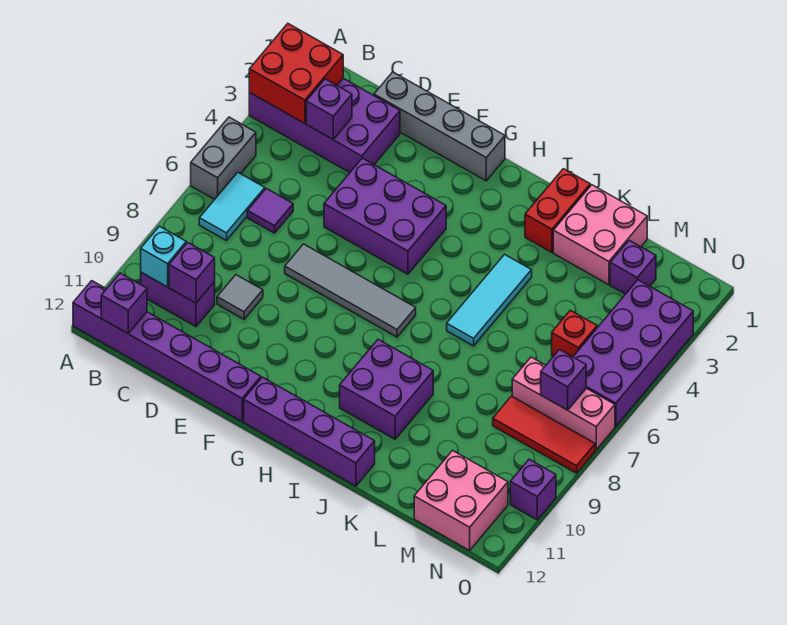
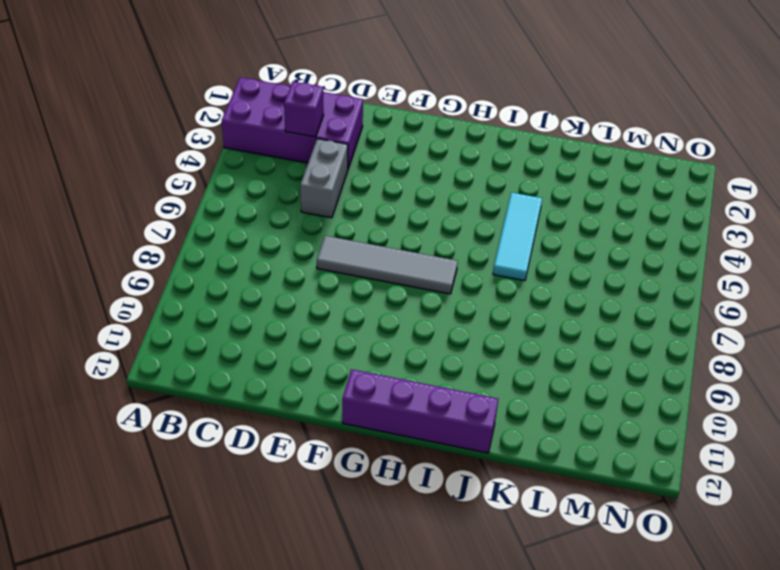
grey 1x2 brick [300,139,348,218] -> grey 1x2 brick moved to [191,117,256,199]
none -> purple 1x6 brick [73,281,261,422]
none -> cyan 1x2 tile [199,172,265,241]
none -> purple 1x2 brick [141,272,215,327]

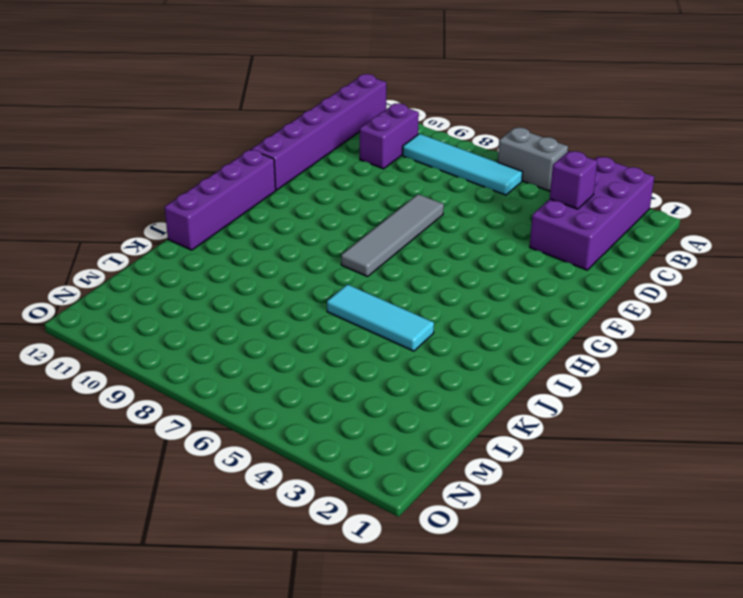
cyan 1x4 tile [403,134,523,195] -> cyan 1x2 tile [199,172,265,241]
none -> purple 1x1 tile [247,188,293,233]
none -> grey 1x4 brick [374,72,505,181]
none -> grey 1x1 tile [217,275,263,319]

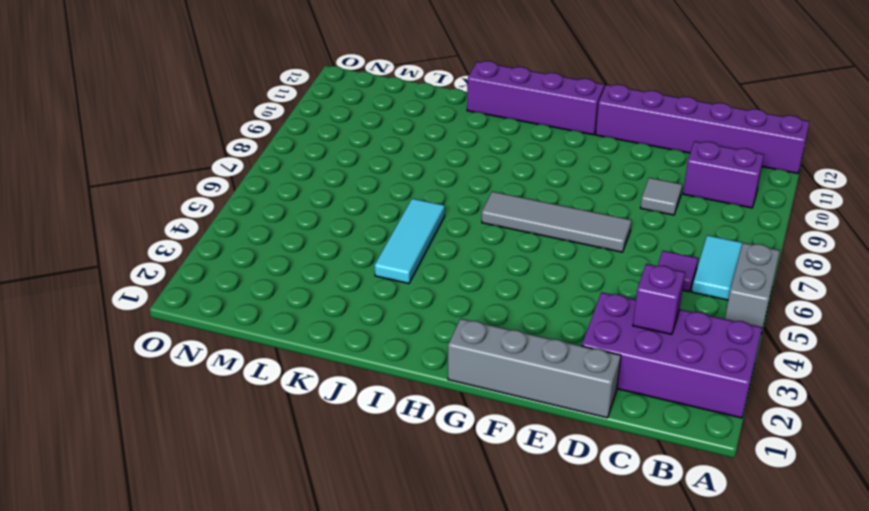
none -> purple 2x3 brick [324,158,446,274]
none -> purple 2x2 brick [340,339,433,439]
none -> red 1x2 brick [525,169,590,252]

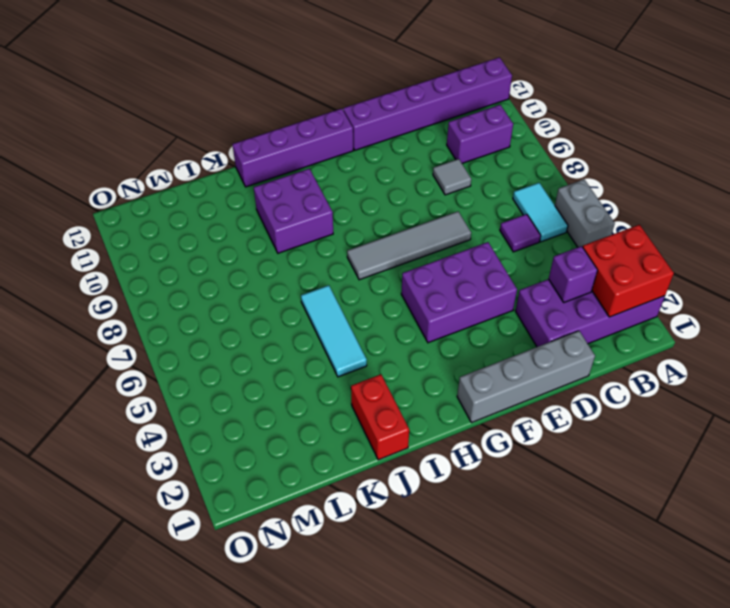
none -> pink 2x2 brick [553,185,647,285]
none -> purple 1x1 brick [610,240,656,294]
none -> red 1x1 brick [552,310,597,357]

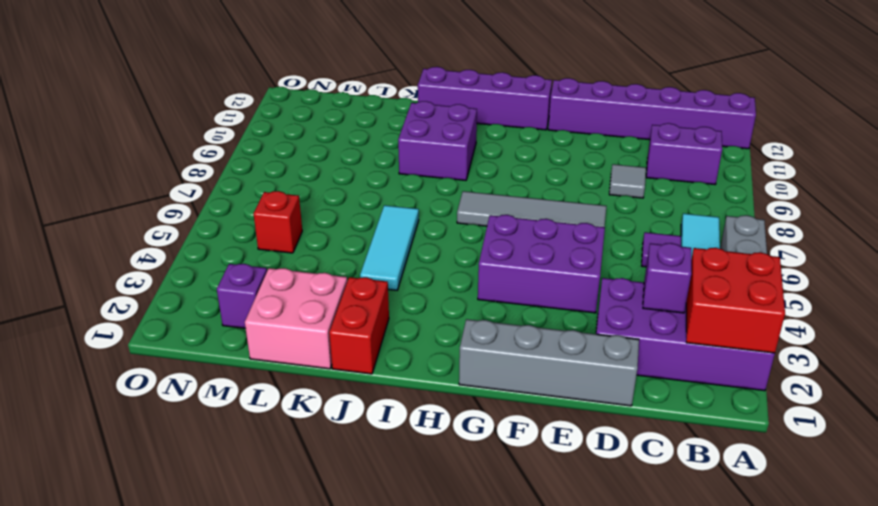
none -> pink 1x3 brick [512,357,615,450]
none -> red 1x3 tile [493,396,595,473]
none -> pink 2x2 brick [414,451,508,550]

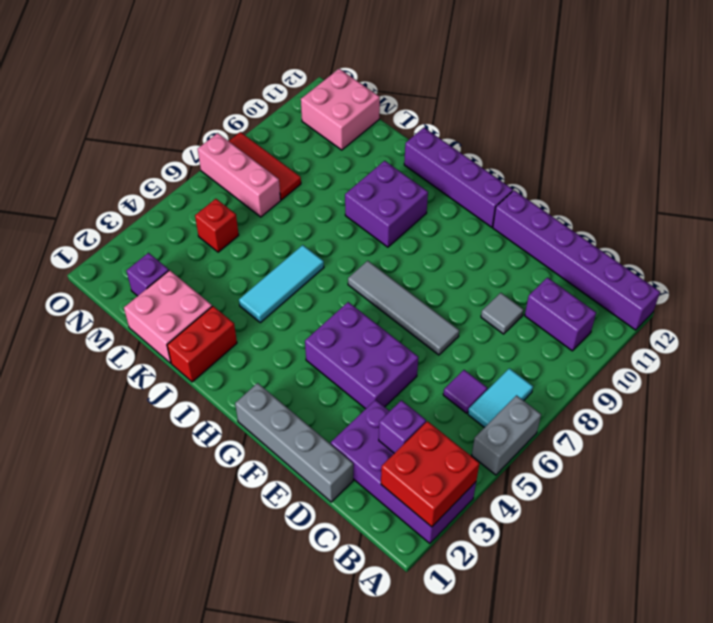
none -> purple 2x4 brick [573,280,693,427]
none -> purple 1x1 brick [510,459,556,520]
none -> cyan 1x1 brick [141,226,186,287]

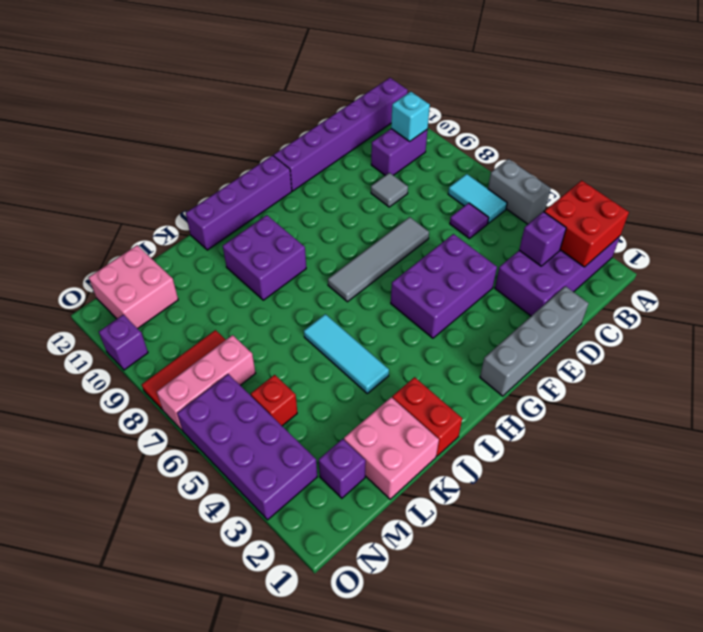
none -> purple 1x1 brick [101,273,147,333]
none -> purple 1x1 brick [169,243,215,303]
none -> purple 1x1 brick [541,350,586,410]

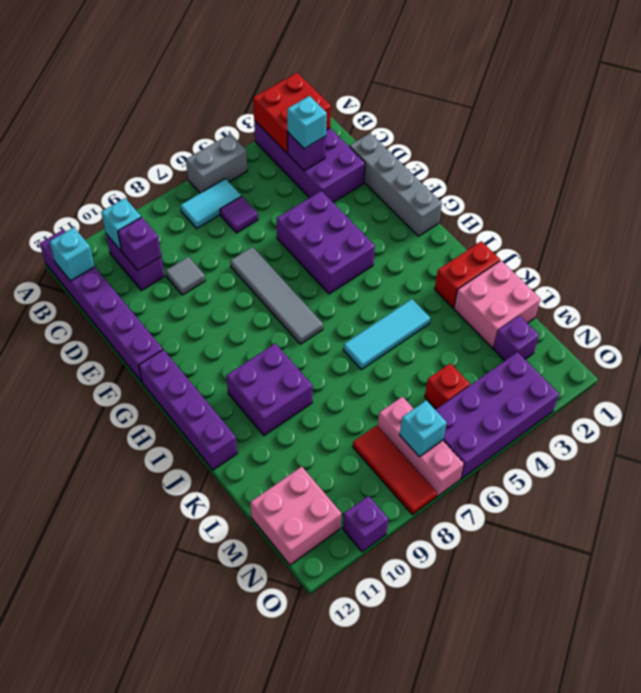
cyan 1x1 brick [49,228,95,281] -> purple 1x1 brick [101,273,147,333]
cyan 1x1 brick [287,96,327,149] -> none
cyan 1x1 brick [400,400,447,457] -> purple 1x1 brick [541,350,586,410]

